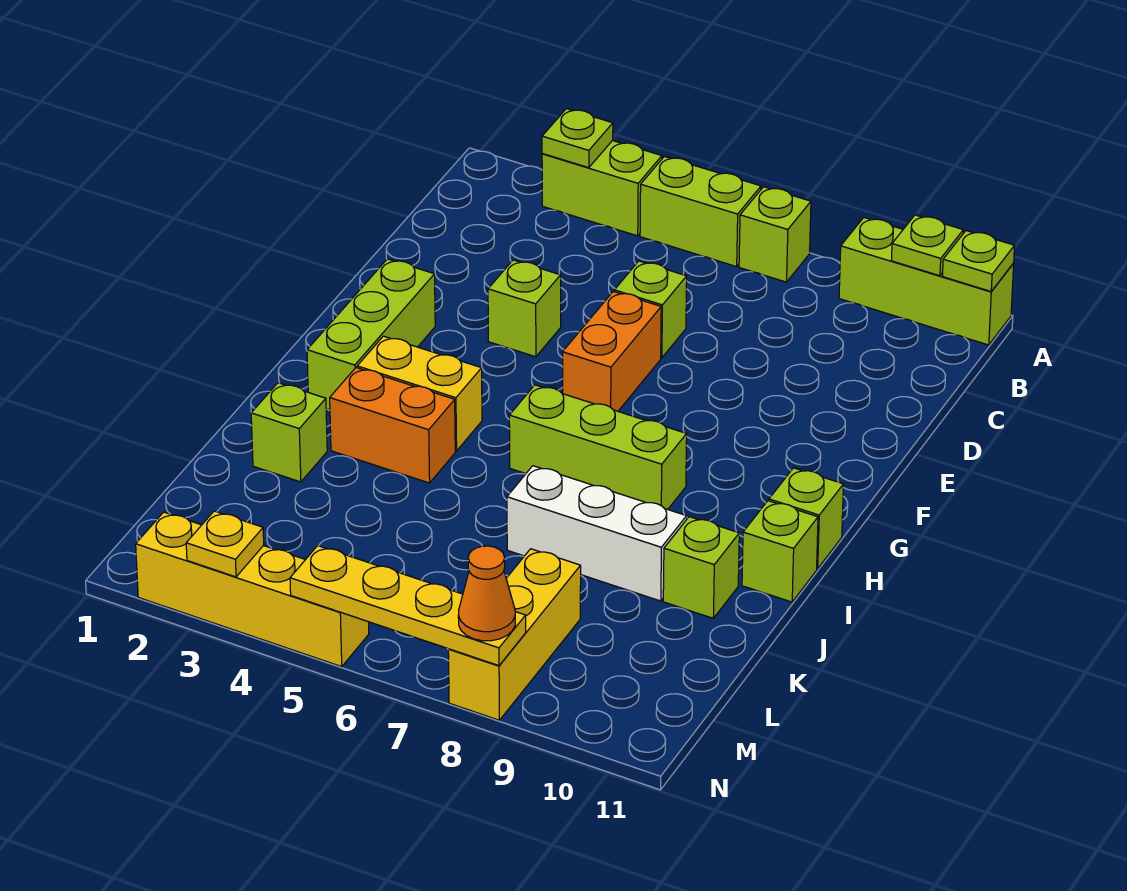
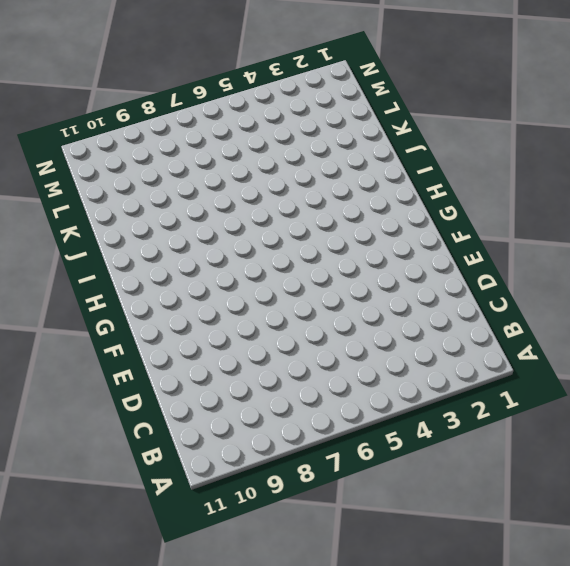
none -> lime 1x2 brick [542,140,662,236]
none -> lime 1x2 brick [640,156,761,267]
none -> lime 1x1 brick [739,187,811,282]

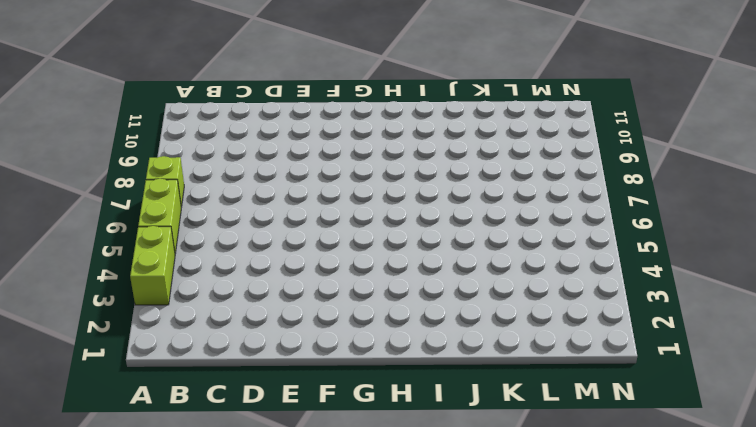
none -> lime 1x3 brick [839,218,1014,345]
none -> lime 1x1 brick [614,261,687,358]
none -> lime 1x1 brick [488,260,561,357]

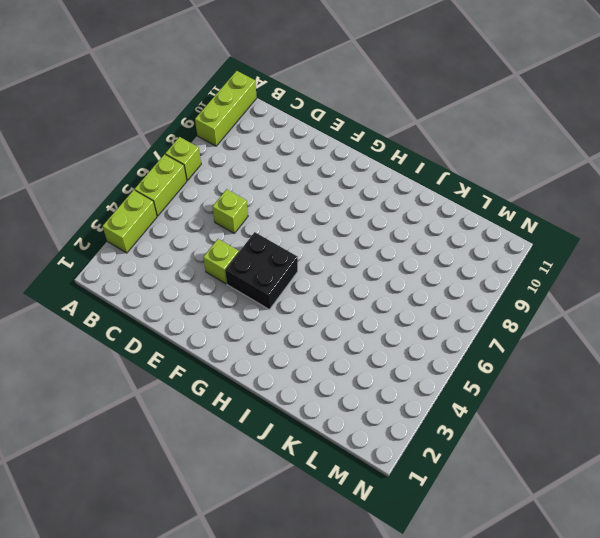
black 2x2 brick [225,232,298,309] -> none
none -> orange 1x2 brick [563,291,661,411]
none -> lime 1x3 brick [307,259,435,410]
none -> yellow 1x2 brick [357,336,482,451]

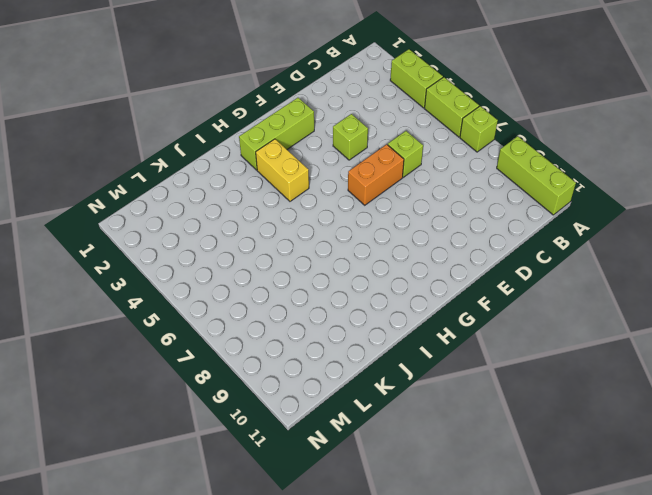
none -> lime 1x3 brick [509,385,687,509]
none -> lime 1x1 brick [769,468,843,569]
none -> orange 1x2 brick [330,368,455,483]

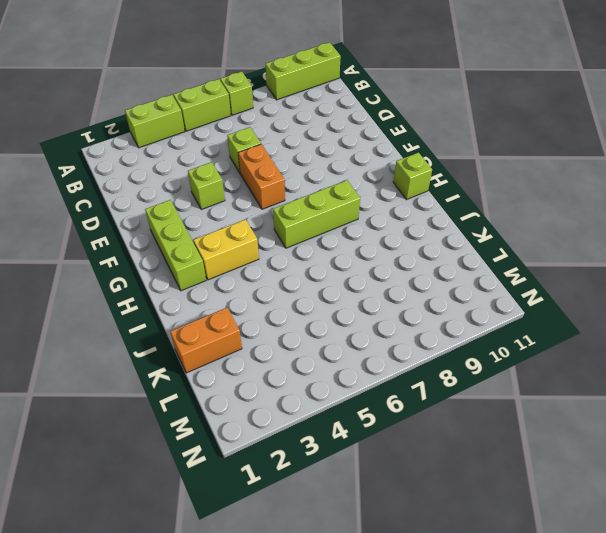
orange 1x2 brick [170,308,242,373] -> orange 1x2 brick moved to [330,368,455,483]
none -> lime 1x1 brick [742,501,818,602]
none -> lime 1x1 brick [251,383,327,482]
none -> white 1x3 brick [507,466,687,601]

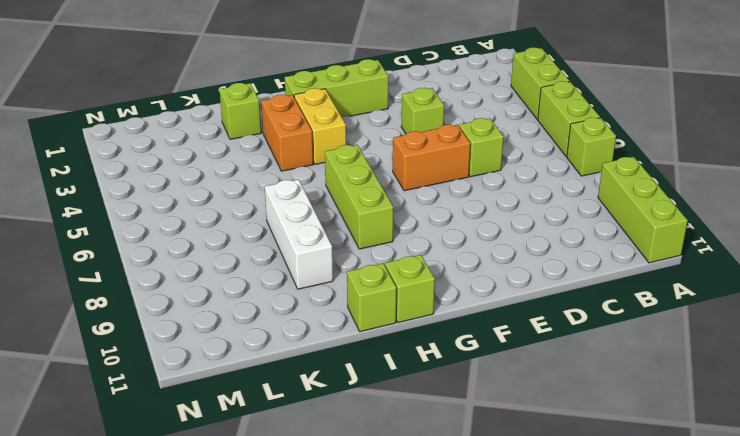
none -> lime 1x1 brick [663,517,739,618]
none -> yellow 1x3 brick [448,549,581,720]
none -> yellow 1x4 brick [136,512,369,667]

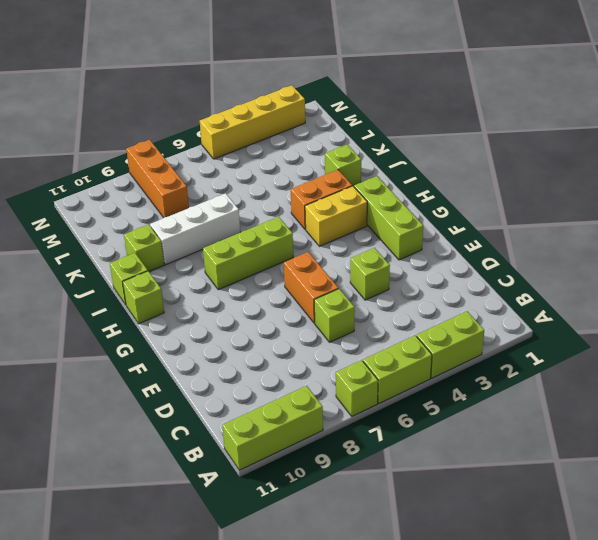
orange 1x3 brick [126,140,189,218] -> yellow 1x3 brick [448,549,581,720]
none -> lime 1x1 plate [542,109,613,168]
none -> lime 1x1 plate [891,215,963,276]
none -> lime 1x1 plate [943,231,1014,291]

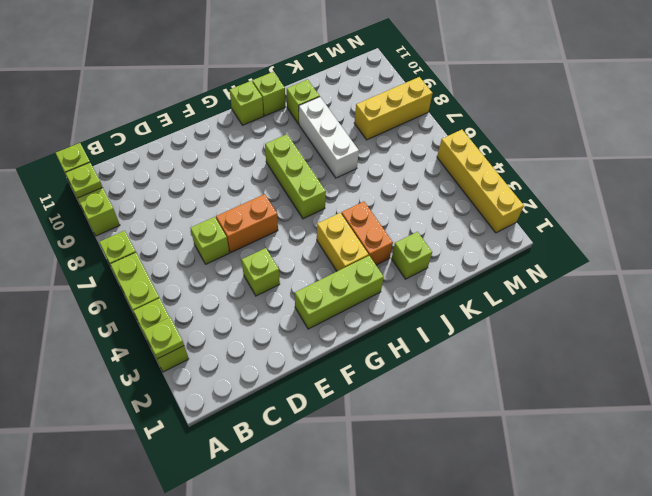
none -> yellow 1x1 plate [186,511,264,577]
none -> yellow 1x4 plate [290,546,526,666]
none -> orange 1x1 cone [458,546,515,641]

